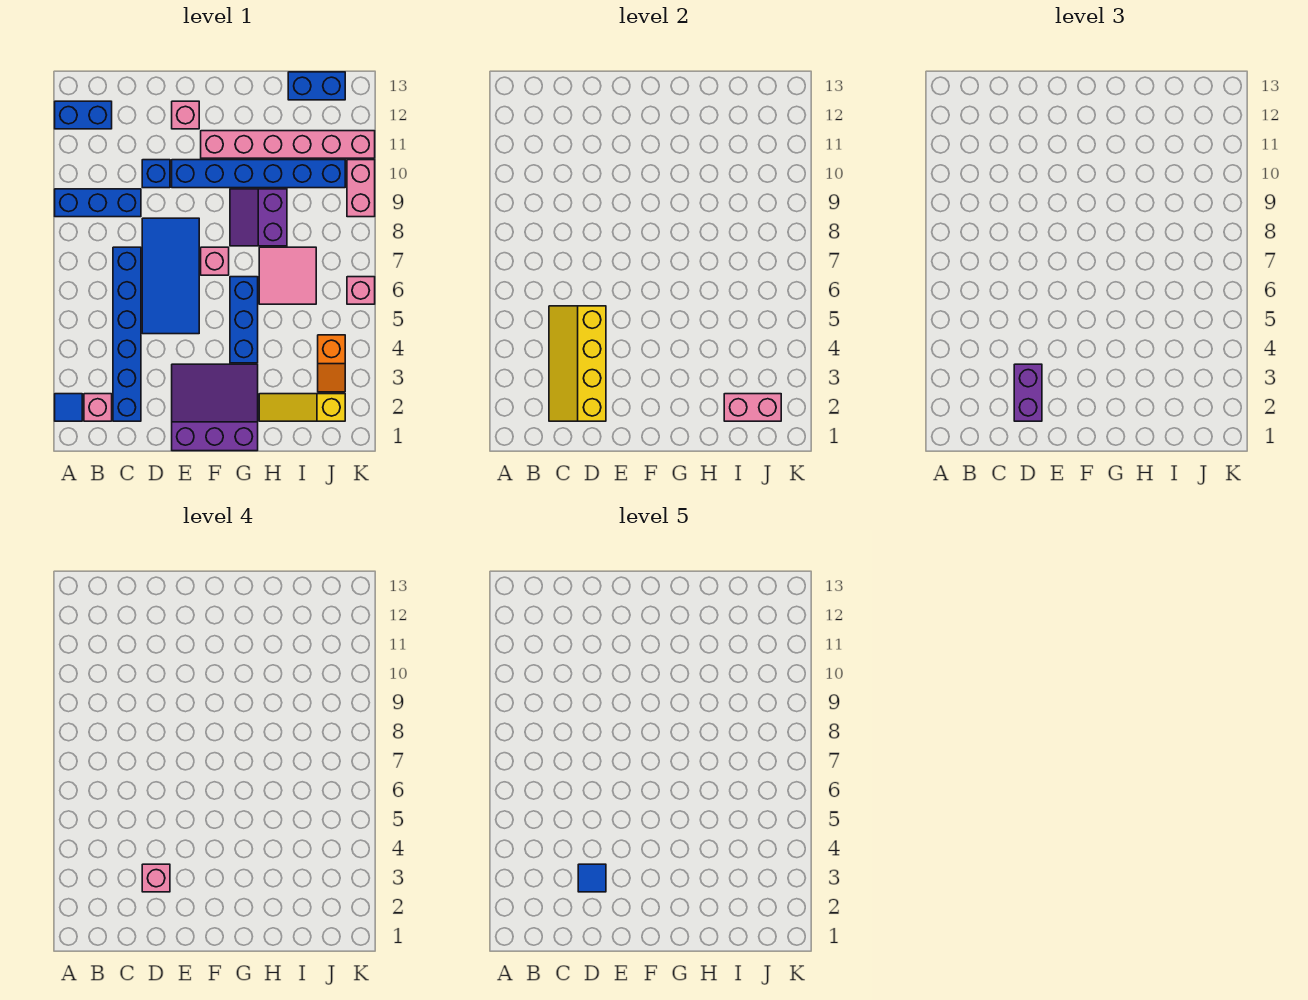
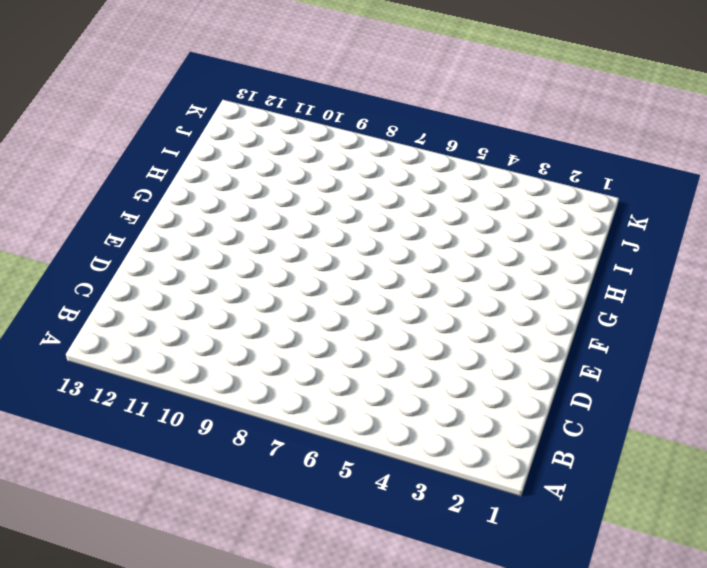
none -> blue 1x1 tile [55,394,82,421]
none -> blue 1x3 brick [55,189,141,217]
none -> blue 1x2 brick [55,101,112,129]

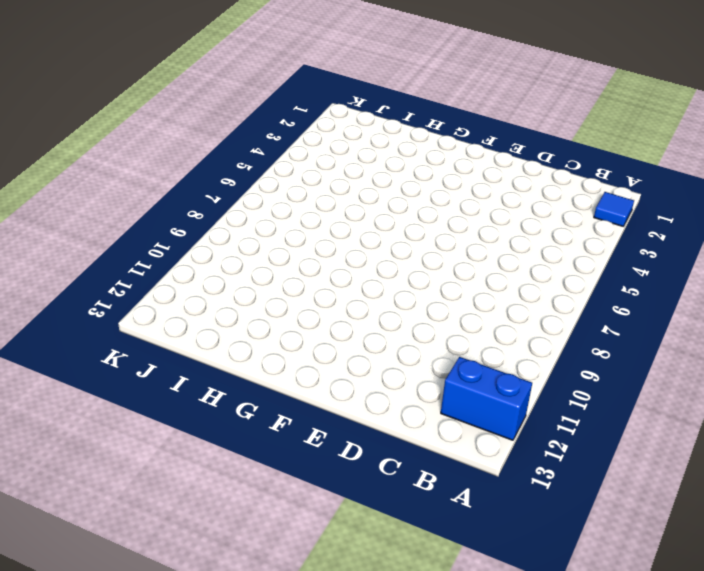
none -> blue 1x3 brick [55,189,141,217]
none -> pink 1x1 brick [84,394,112,421]
none -> blue 1x6 brick [113,247,141,421]

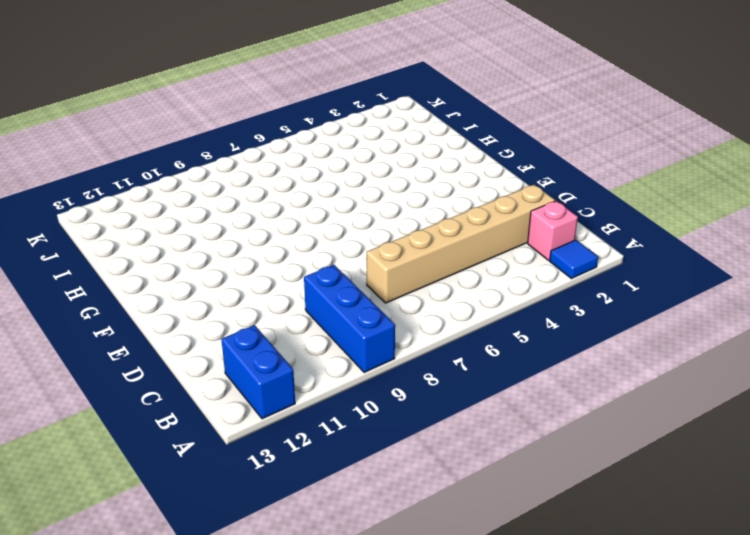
tan 1x6 brick [367,185,555,303] -> blue 1x6 brick [113,247,141,421]
none -> blue 2x4 tile [142,218,199,334]
none -> blue 1x1 brick [142,160,170,188]
none -> purple 3x3 slope [172,364,258,451]

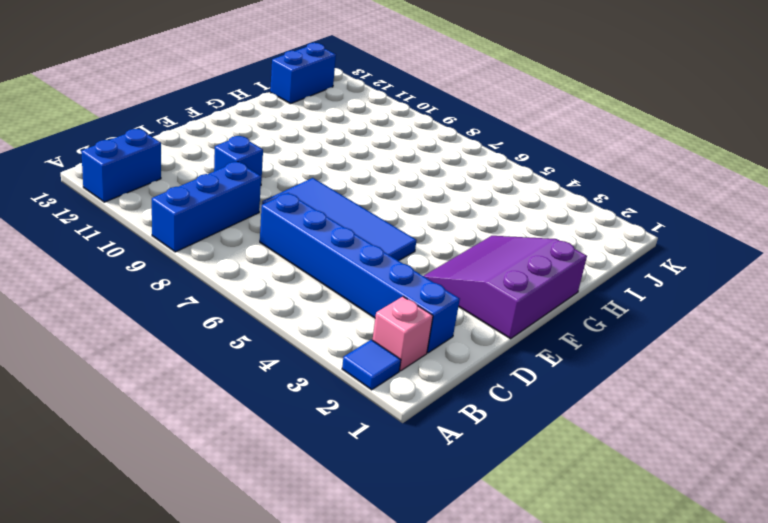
none -> blue 1x6 brick [172,160,345,188]
none -> pink 1x1 brick [172,101,199,129]
none -> pink 1x1 brick [201,247,229,275]

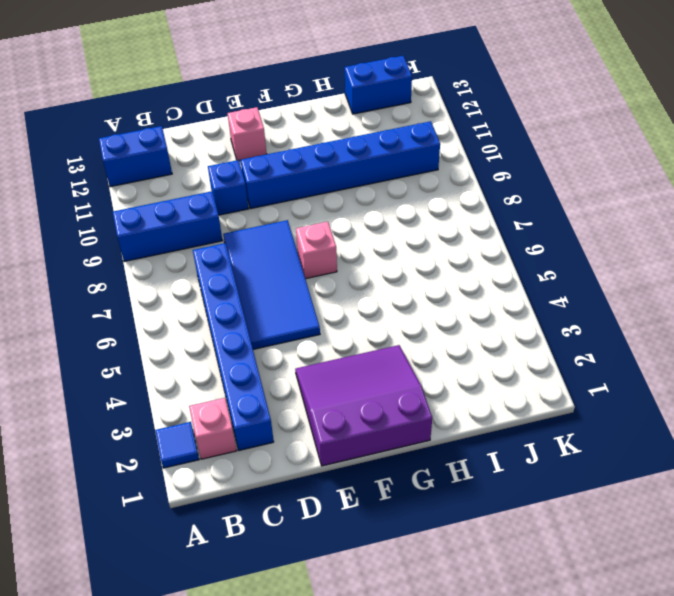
none -> pink 1x6 brick [201,131,375,158]
none -> blue 1x3 brick [230,277,258,363]
none -> purple 2x2 slope [230,189,287,246]

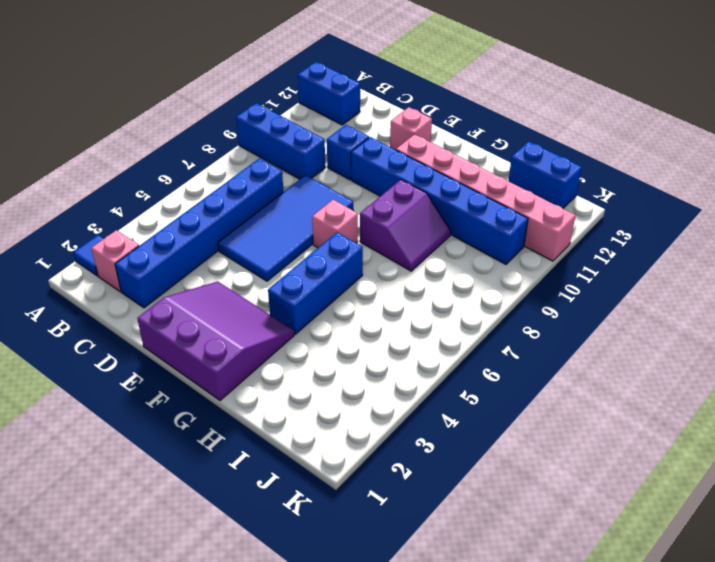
purple 2x2 slope [360,180,451,271] -> purple 2x2 slope turned to [230,189,287,246]
none -> yellow 1x3 slope [259,394,345,421]
none -> pink 2x2 tile [259,247,316,304]
none -> orange 1x2 slope [318,335,345,392]

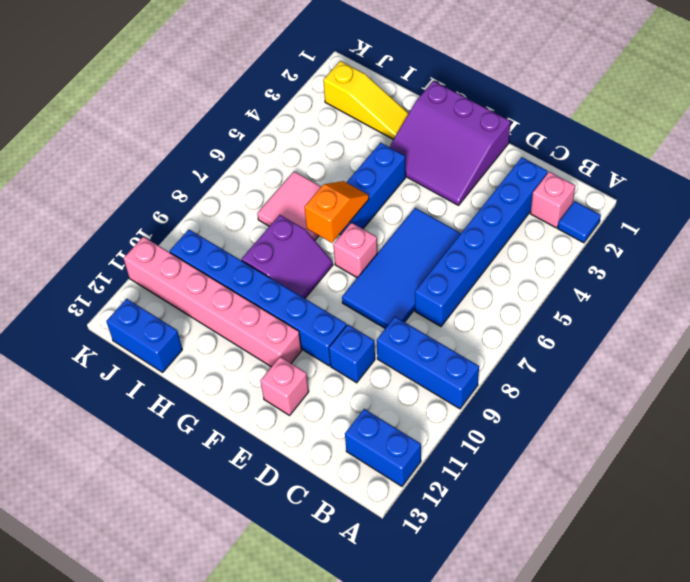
orange 1x2 slope [305,181,369,243] -> orange 1x2 slope moved to [318,335,345,392]
none -> pink 1x1 brick [347,277,375,304]
none -> pink 1x2 brick [347,160,375,217]
none -> yellow 2x4 slope [549,306,606,421]

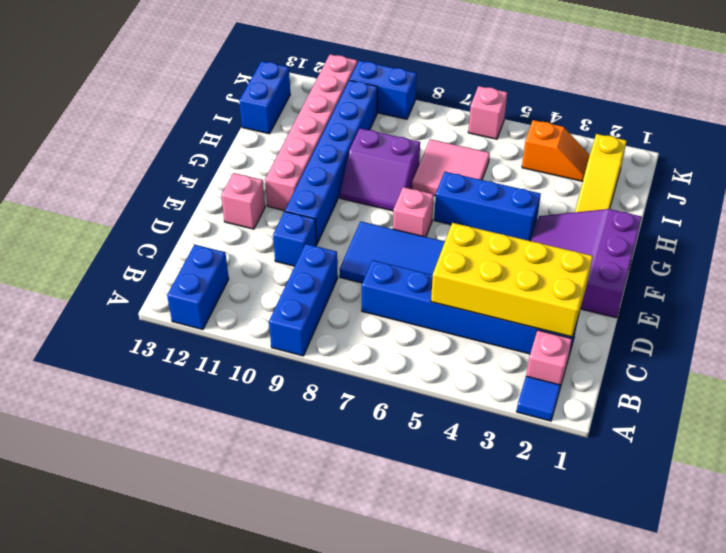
yellow 2x4 brick [431,223,593,337] -> yellow 2x4 slope [549,306,606,421]
blue 1x2 brick [350,61,417,119] -> pink 1x2 brick [347,160,375,217]
none -> pink 1x2 brick [724,394,781,421]
none -> purple 1x2 brick [1014,364,1042,421]
none -> pink 1x1 brick [142,864,170,892]

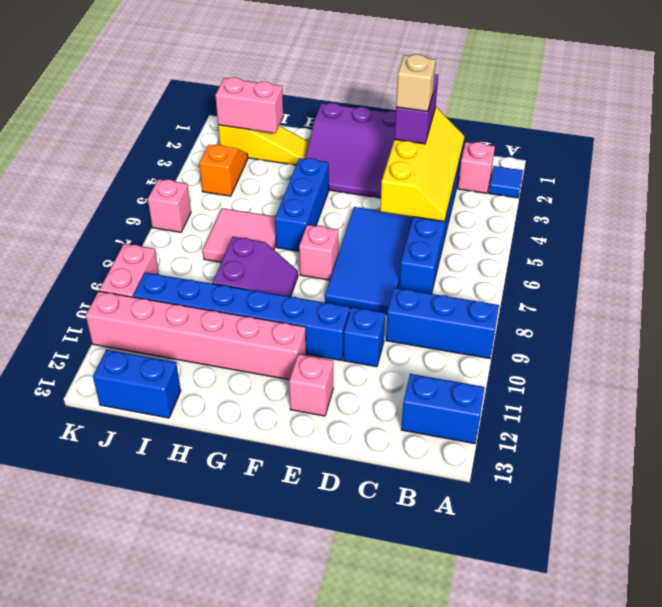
tan 1x1 brick [396,54,436,111] -> pink 1x1 brick [142,864,170,892]
none -> blue 1x1 tile [578,864,606,892]

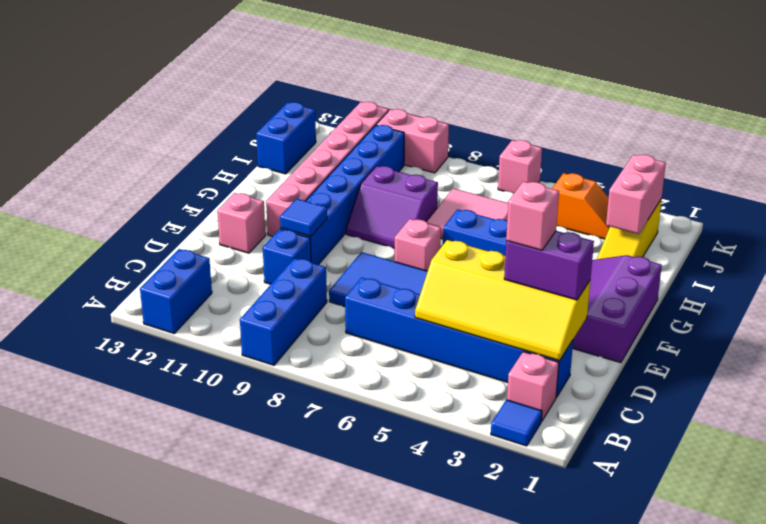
blue 1x1 tile [280,199,327,237] -> blue 1x1 tile moved to [578,864,606,892]

